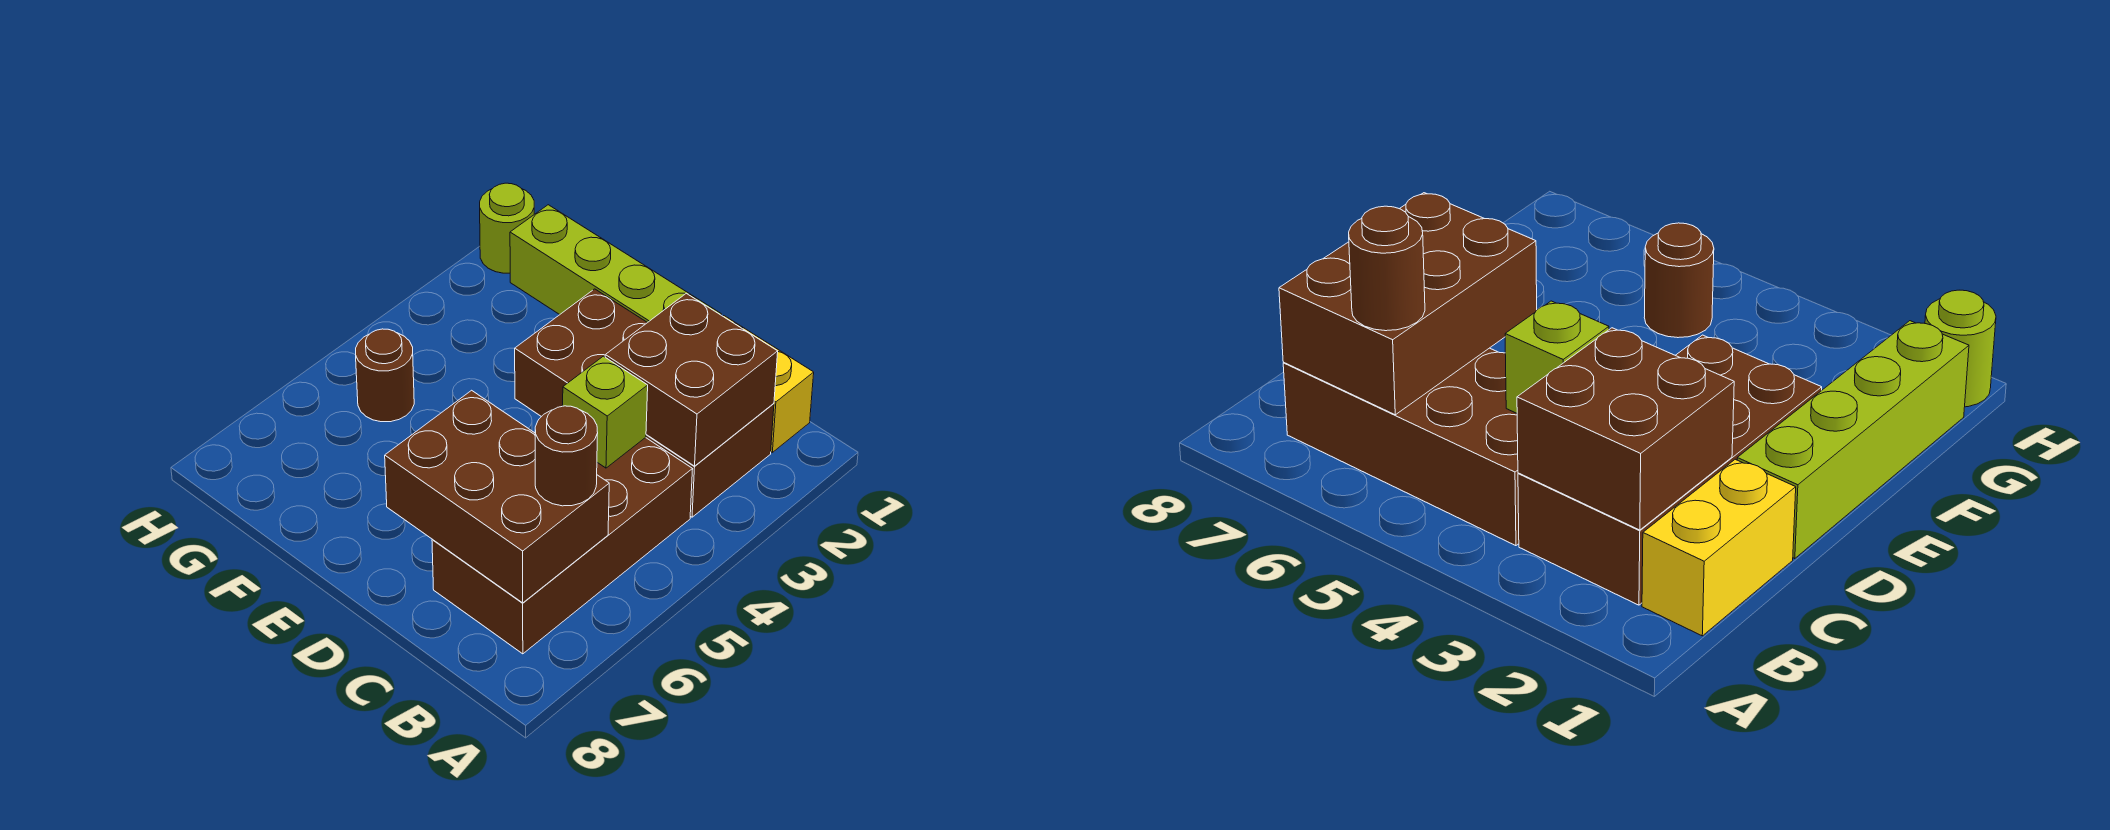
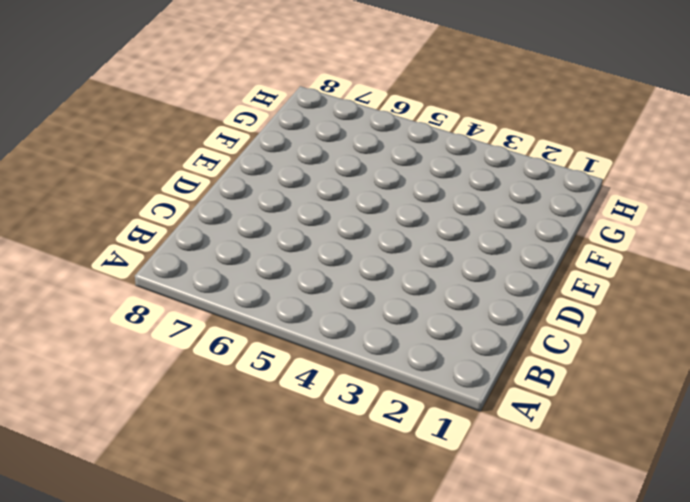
none -> yellow 1x2 brick [723,316,814,452]
none -> brown 2x4 brick [515,289,774,517]

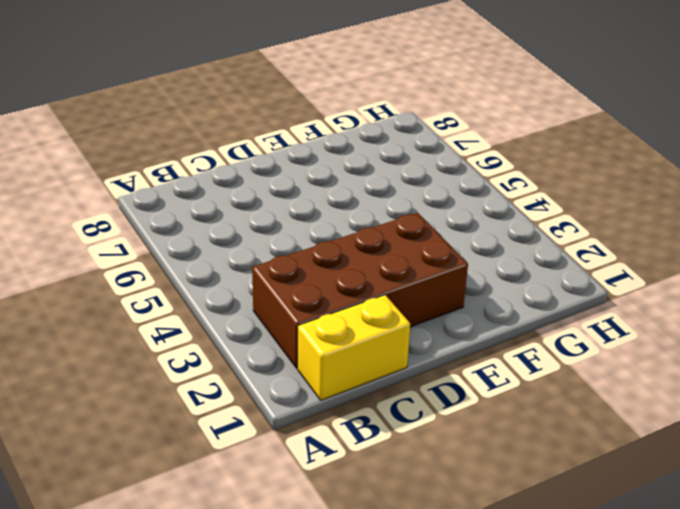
none -> brown 2x4 brick [432,438,693,654]
none -> lime 1x4 brick [510,205,722,323]

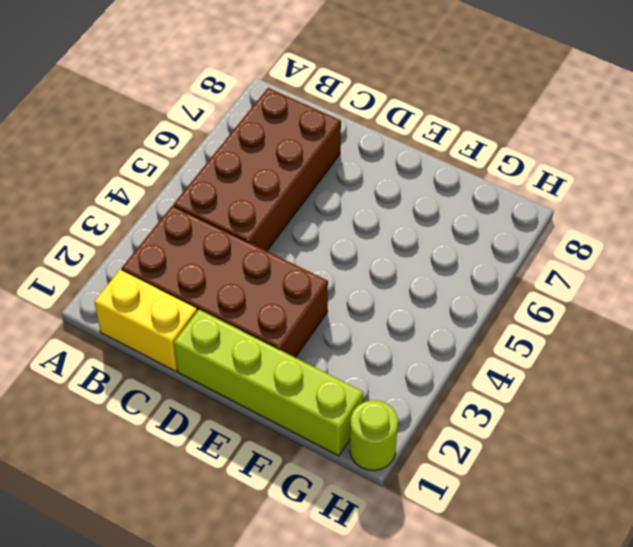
none -> brown 1x1 round brick [356,329,414,422]
none -> brown 2x2 brick [605,293,778,466]

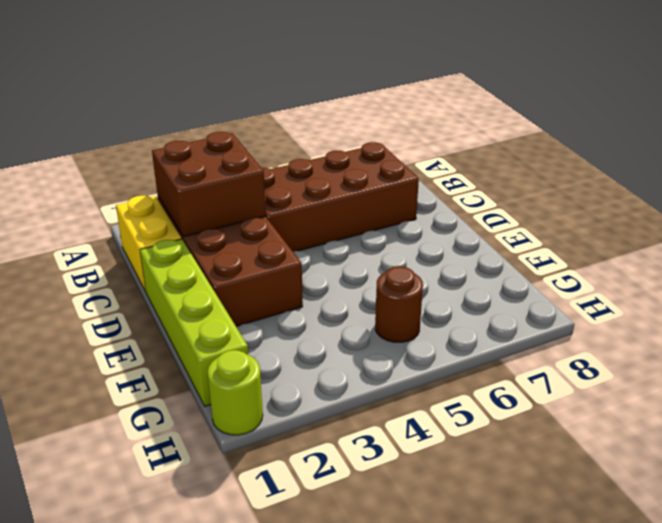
none -> brown 2x3 brick [385,390,609,603]
none -> lime 1x1 brick [563,356,648,468]

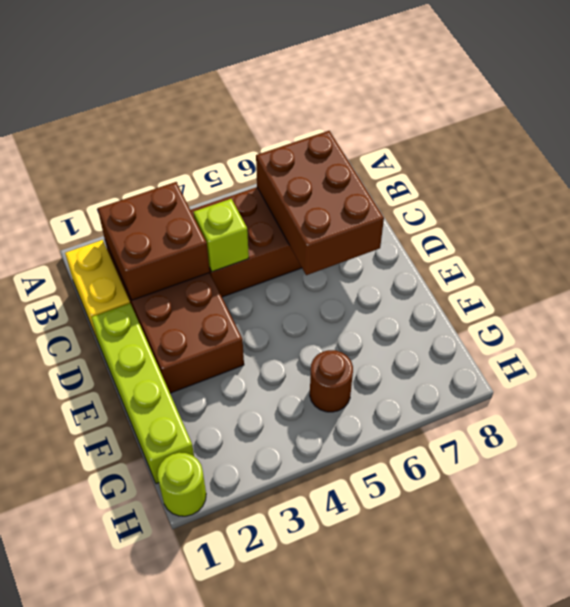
none -> brown 1x1 round brick [535,406,598,506]

